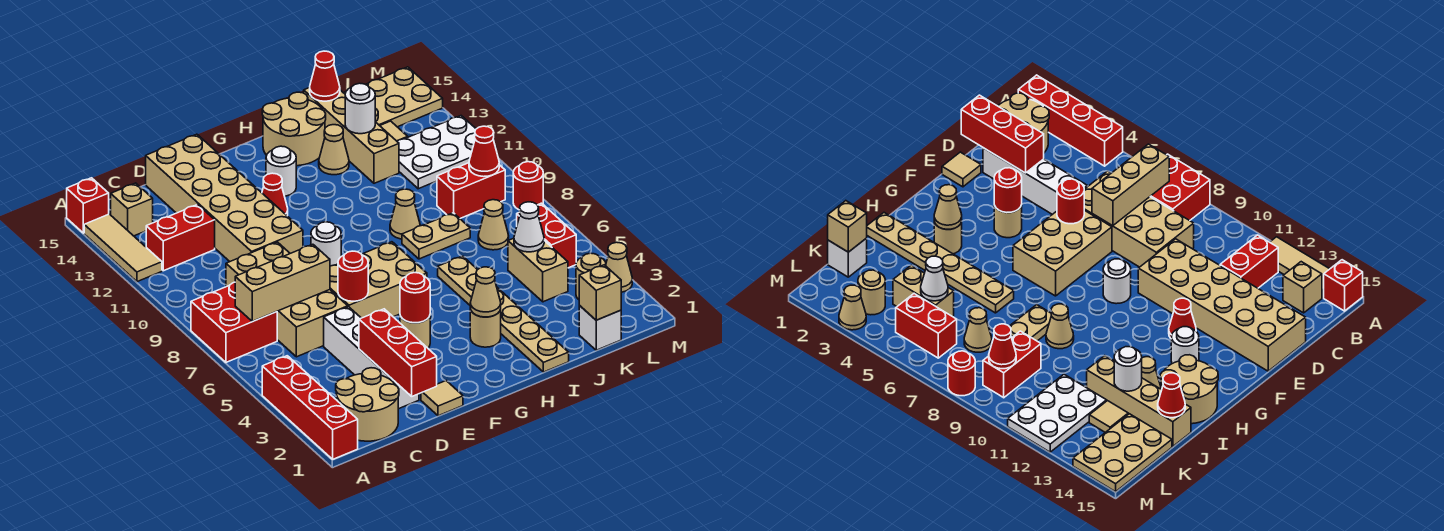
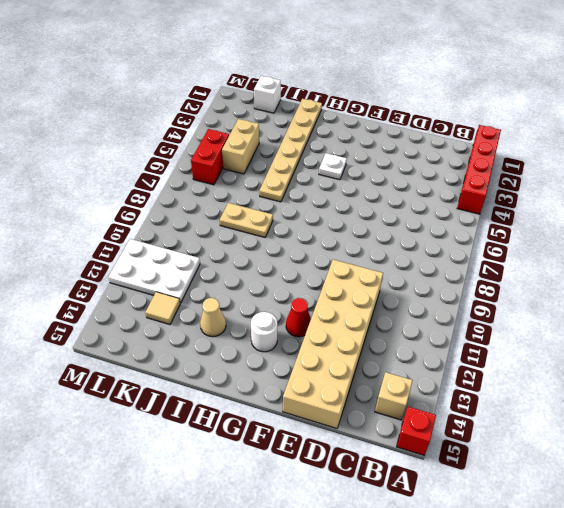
white 1x1 plate [319,153,347,180] -> none
none -> red 2x2 brick [191,282,277,362]
none -> tan 1x3 tile [84,214,162,282]
none -> tan 2x2 round brick [336,368,399,441]
none -> red 1x2 brick [146,205,215,271]

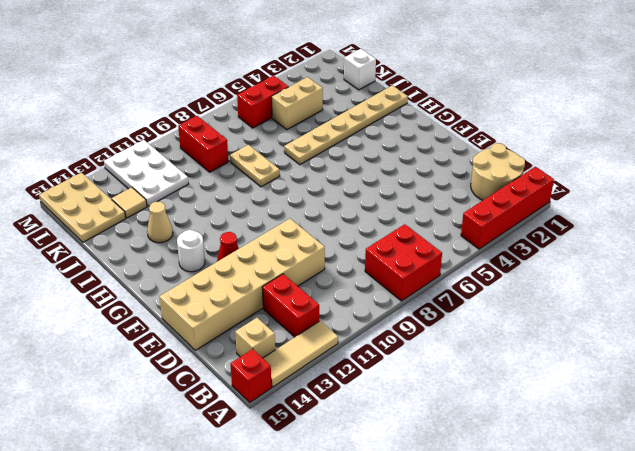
none -> tan 2x4 brick [226,242,348,357]
none -> white 1x4 brick [324,307,419,409]
none -> tan 1x1 tile [421,381,463,416]
none -> tan 2x3 brick [330,242,427,318]

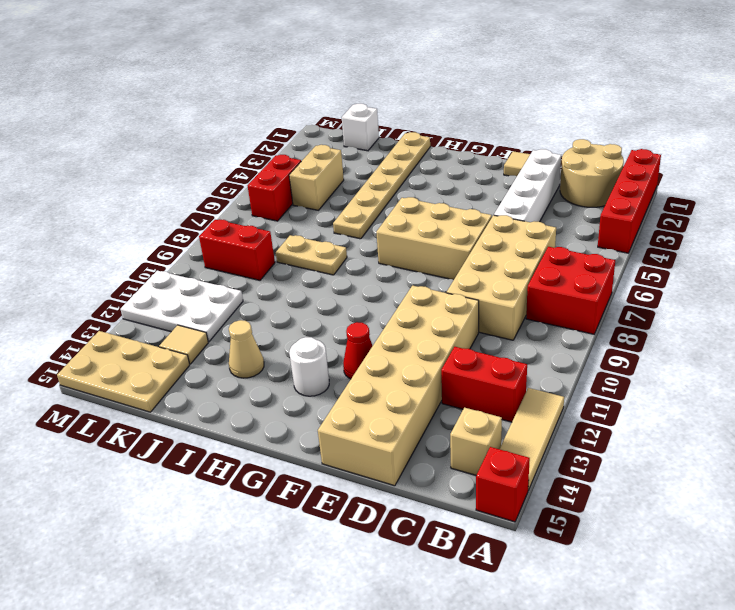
none -> tan 1x1 round brick [400,316,430,348]
none -> white 1x1 round brick [311,222,341,266]
none -> tan 1x1 round brick [470,308,501,347]
none -> tan 2x2 round brick [262,92,326,166]

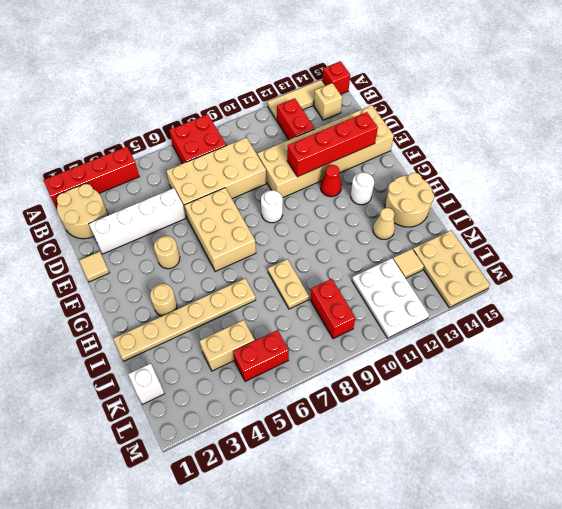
red 1x4 brick [287,112,378,177] -> none
none -> tan 1x1 cone [390,189,420,239]
none -> tan 1x4 brick [304,88,399,183]
none -> tan 1x1 cone [478,200,509,250]
none -> tan 1x1 round brick [576,253,606,299]

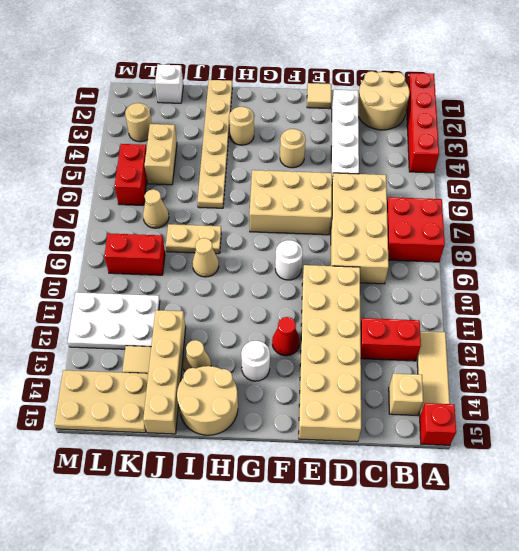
none -> tan 1x1 cone [606,242,632,292]
none -> red 1x1 round brick [513,162,543,210]
none -> tan 1x3 brick [235,244,330,321]
none -> red 1x3 brick [359,309,437,396]

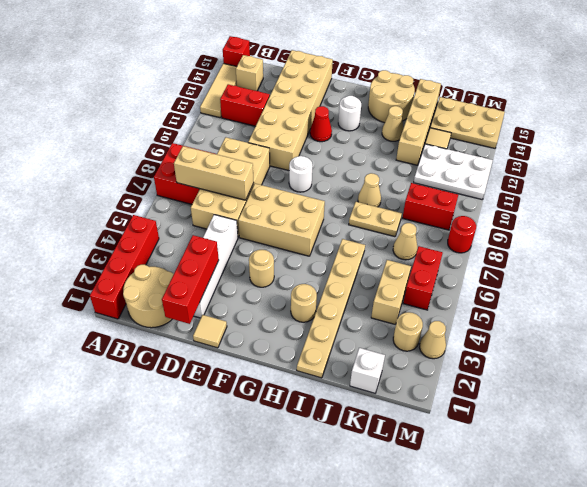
none -> red 1x1 round brick [338,251,368,301]
none -> red 1x1 round brick [400,273,430,323]
none -> tan 1x1 cone [470,267,501,317]
none -> white 1x1 round brick [345,83,375,134]

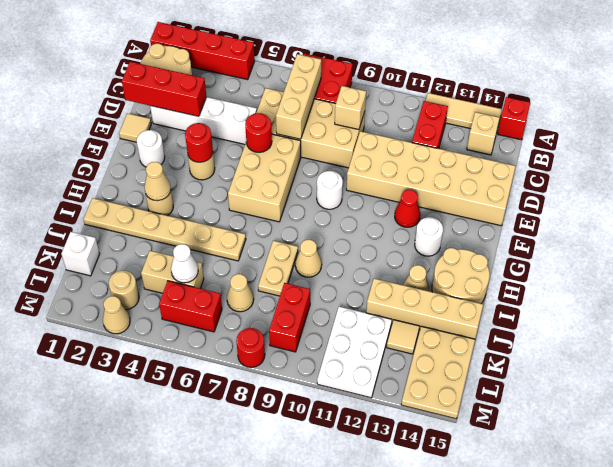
tan 1x1 brick [335,86,366,130] -> tan 1x1 brick moved to [579,265,621,320]
white 1x1 round brick [137,130,165,167] -> white 1x1 round brick moved to [345,83,375,134]
none -> red 1x1 cone [310,51,340,101]
none -> red 1x1 cone [469,126,499,177]

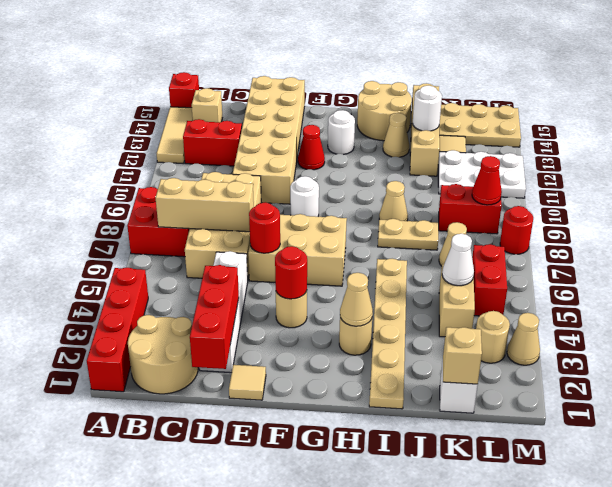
none -> red 1x1 cone [310,51,340,101]

